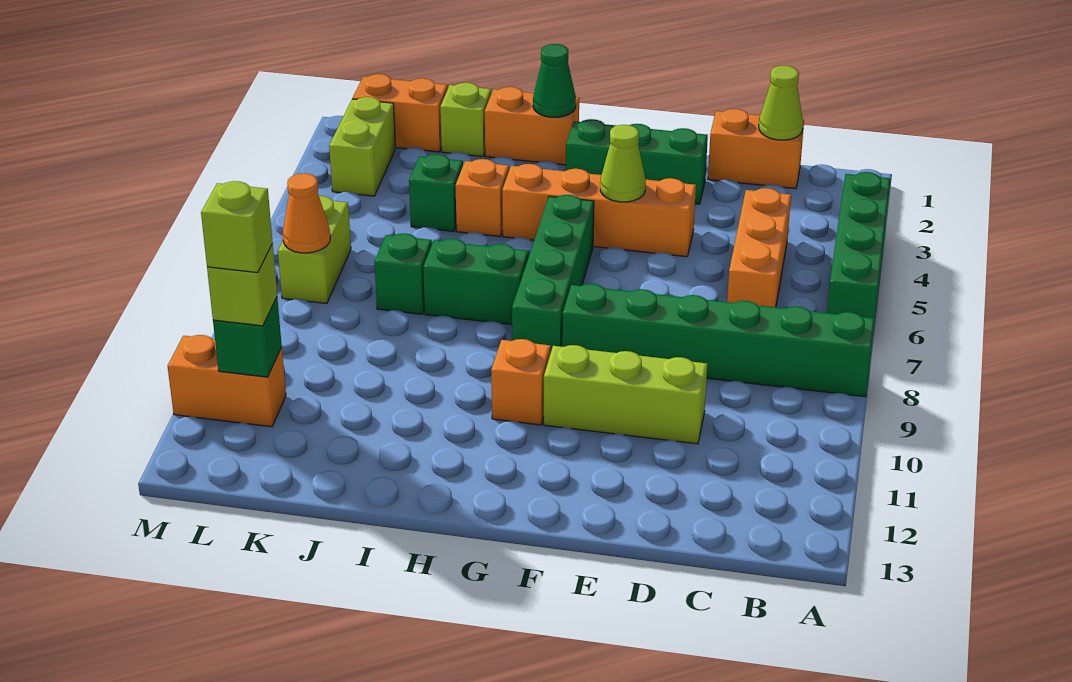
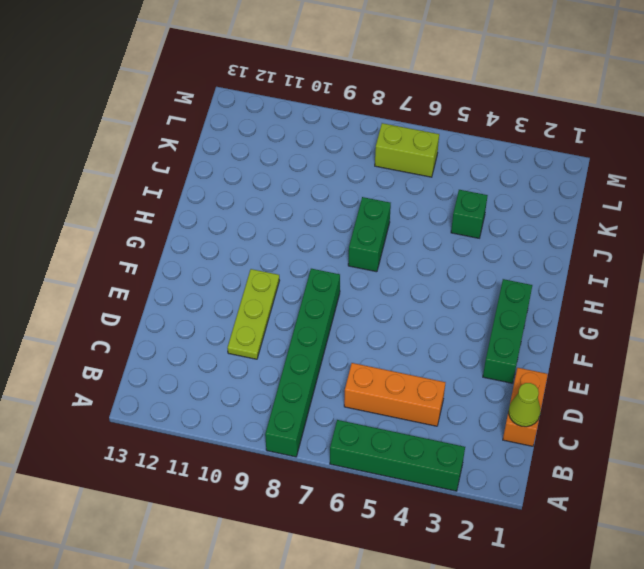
lime 1x3 plate [228,269,280,359] -> lime 1x3 brick [544,345,707,444]
none -> orange 1x4 brick [502,164,696,257]
none -> green 1x4 brick [512,195,594,354]
none -> orange 1x1 brick [491,339,550,425]

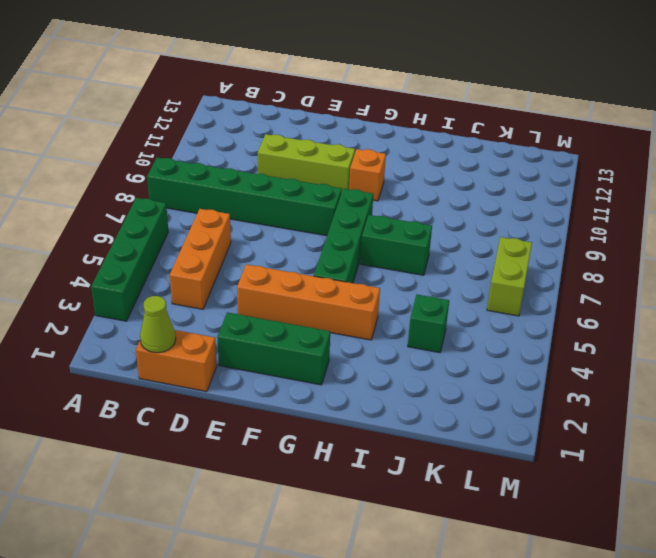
none -> orange 1x2 brick [485,87,579,165]
none -> orange 1x1 brick [455,159,509,236]
none -> lime 1x1 brick [440,83,491,156]

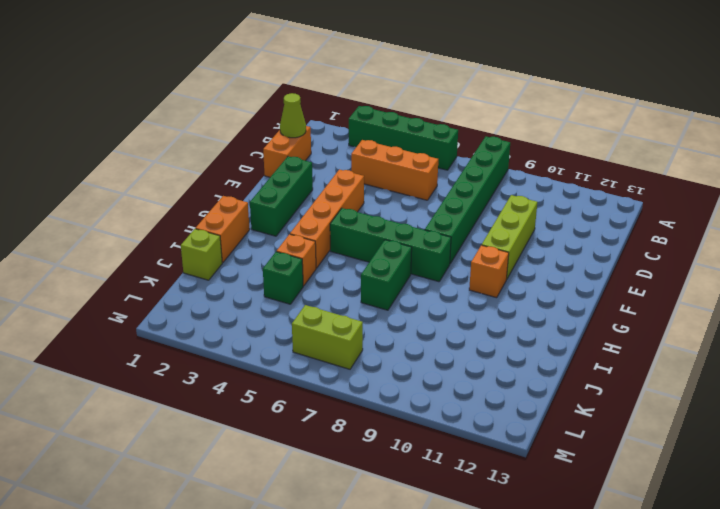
none -> green 1x1 brick [374,233,432,314]
none -> orange 1x2 brick [352,74,448,152]
none -> lime 1x2 brick [329,97,396,196]

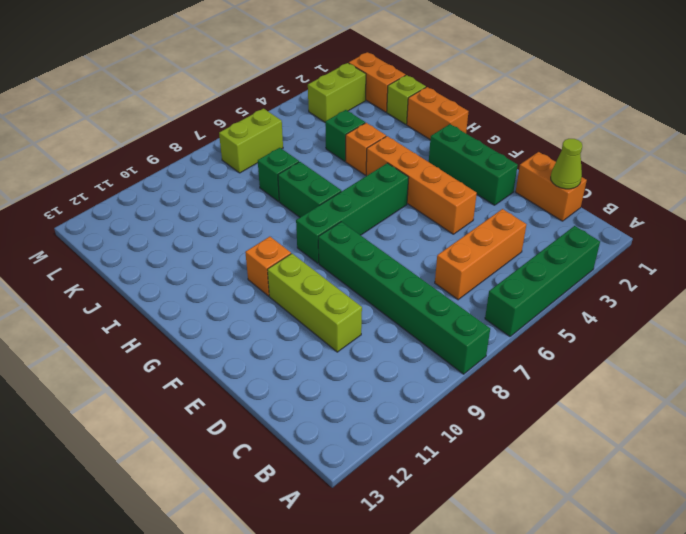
none -> orange 1x2 brick [168,335,286,427]
none -> lime 1x1 cone [600,125,646,202]
none -> green 1x1 cone [533,44,576,117]

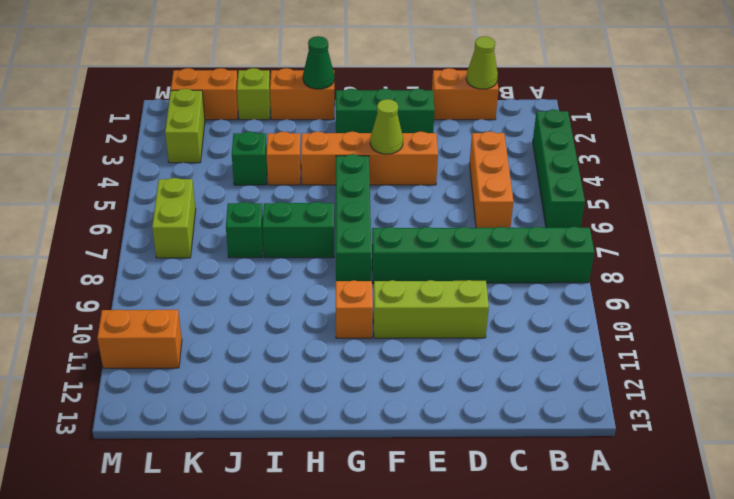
none -> orange 1x1 cone [283,173,330,253]
none -> green 1x1 brick [213,297,282,377]
none -> lime 1x1 brick [207,244,277,326]

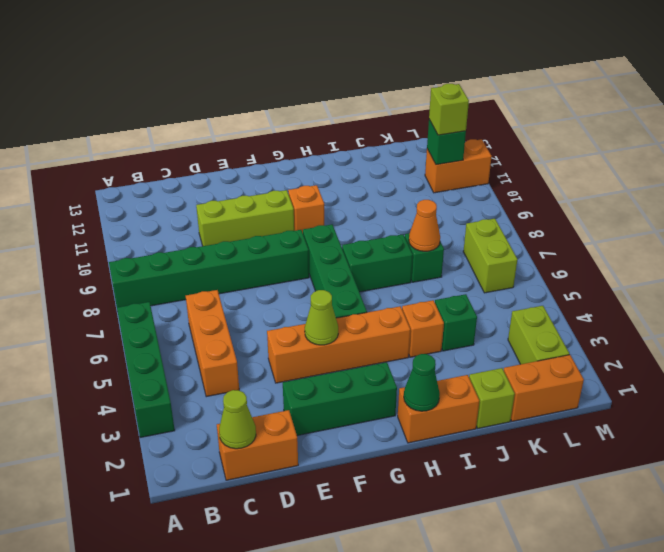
orange 1x1 cone [409,200,440,251] -> orange 1x1 cone moved to [283,173,330,253]
none -> lime 1x1 brick [201,181,273,273]

